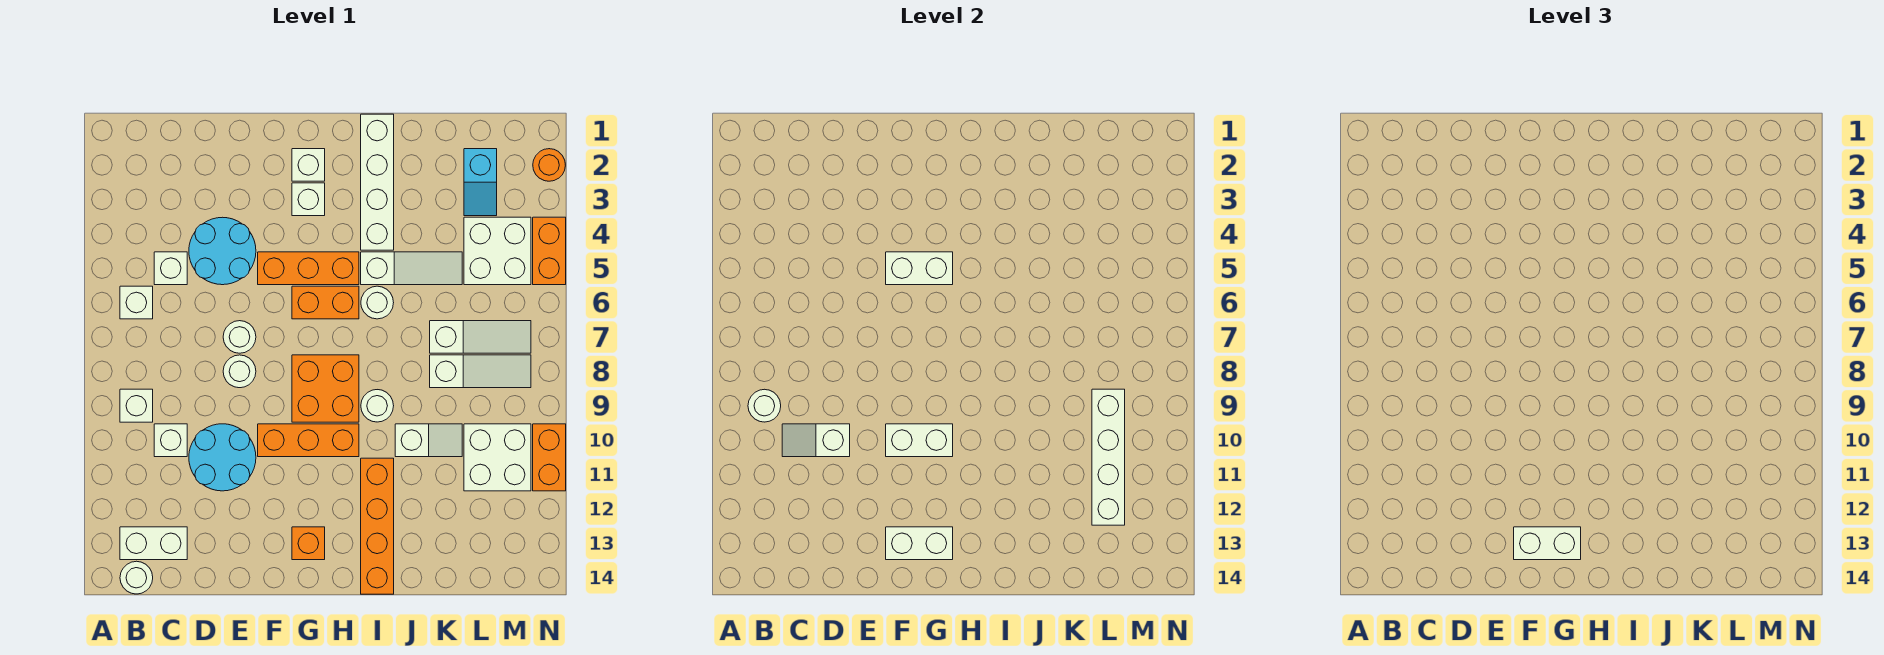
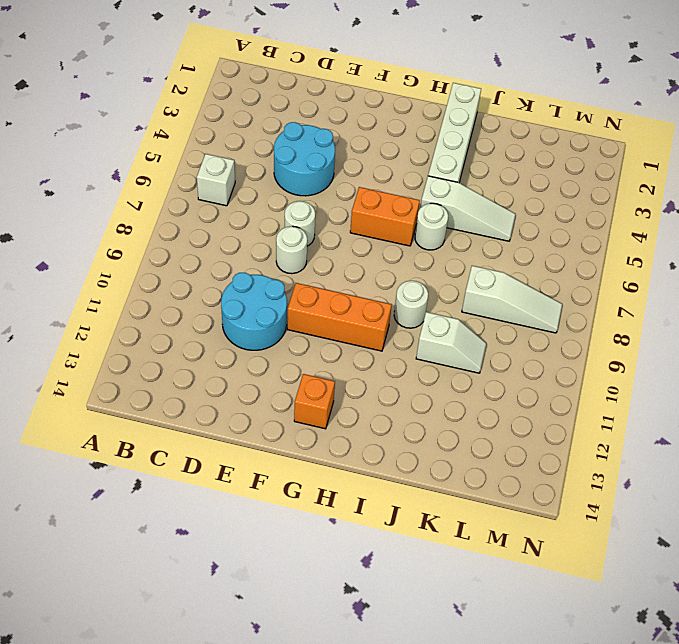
none -> white 1x1 brick [120,389,153,422]
none -> white 1x2 brick [120,527,187,560]
none -> white 1x1 round brick [120,561,153,594]
none -> white 1x1 brick [154,252,187,285]

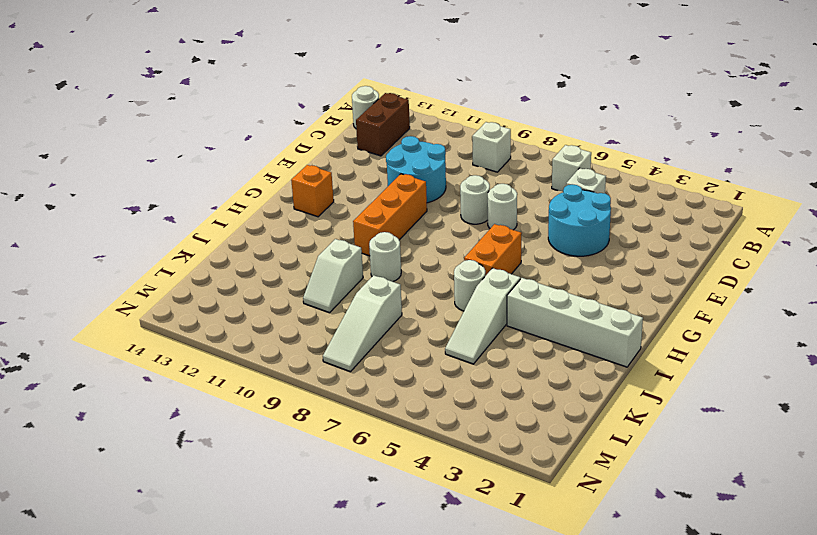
brown 1x2 brick [356,93,410,156] -> white 1x2 brick [120,527,187,560]
none -> white 1x1 brick [154,424,187,457]
none -> orange 1x3 brick [258,252,359,285]
none -> white 1x1 brick [292,149,325,181]
none -> white 1x1 brick [292,183,325,216]

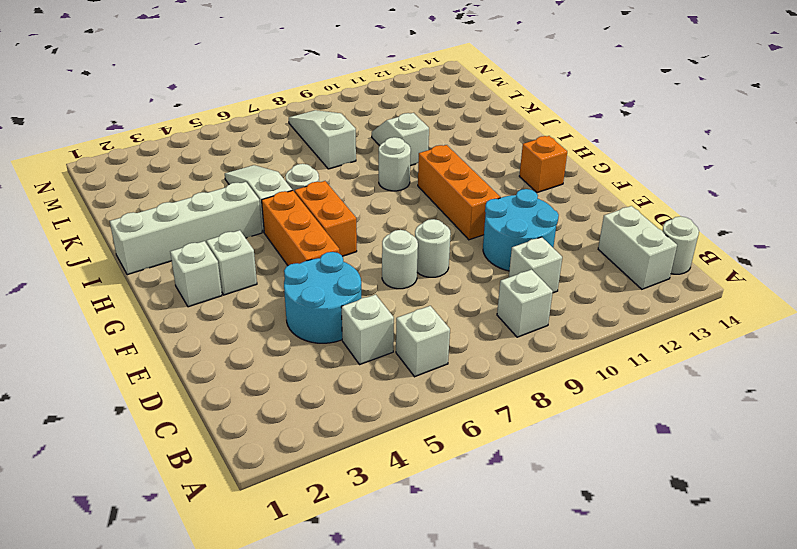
none -> orange 2x2 brick [292,355,359,422]
none -> orange 1x4 brick [361,458,394,594]
none -> white 1x3 slope [430,321,531,353]
none -> cyan 1x2 slope [464,149,497,216]

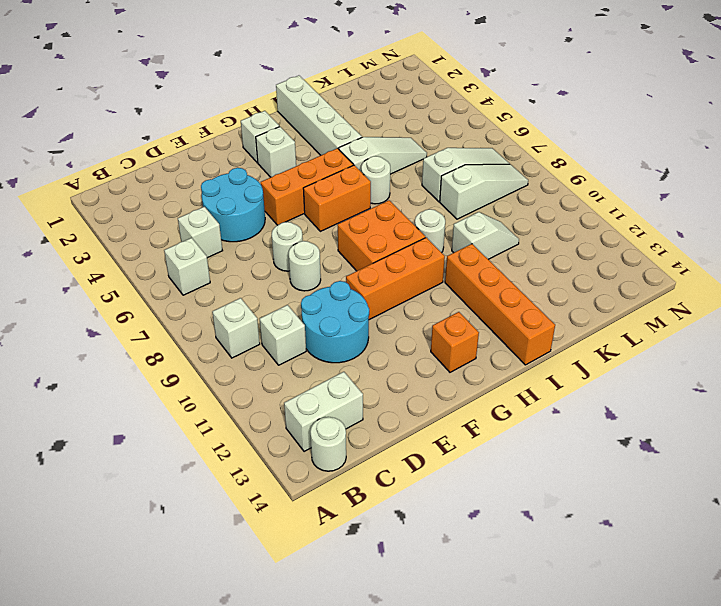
none -> cyan 1x2 slope [464,149,497,216]
none -> white 2x2 brick [464,217,531,285]
none -> white 2x2 brick [464,424,531,491]
none -> orange 1x1 round brick [533,149,565,181]

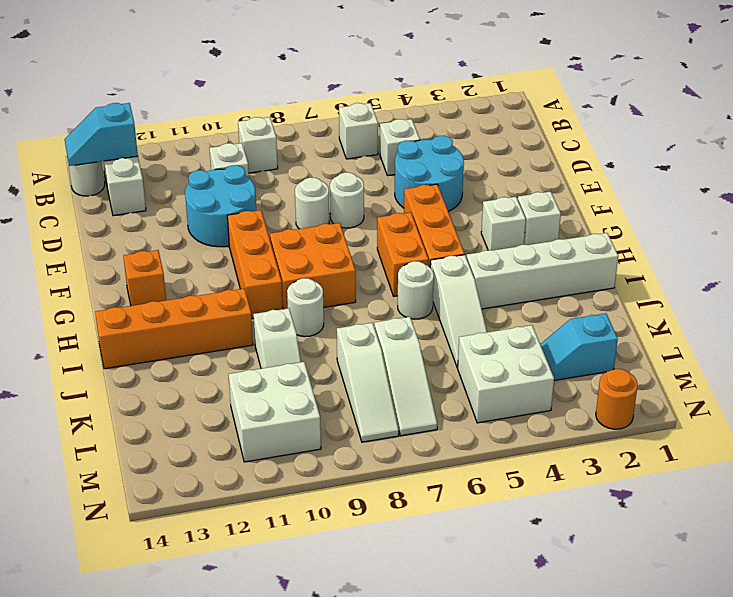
cyan 1x2 slope [65,103,138,166] -> none
none -> orange 1x2 brick [533,217,566,285]
none -> orange 1x2 brick [533,424,566,491]
none -> white 1x1 round brick [748,389,781,422]
none -> white 1x2 slope [782,424,850,457]

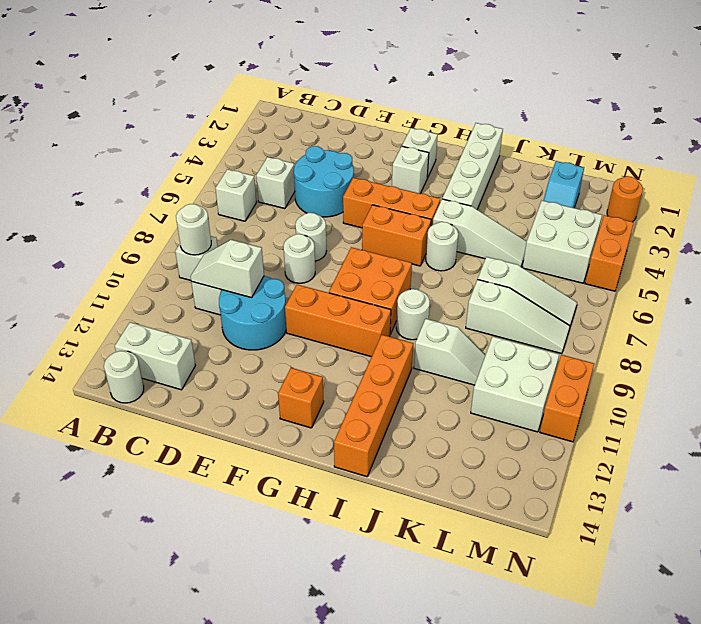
none -> white 1x2 brick [886,252,953,285]
none -> white 1x2 brick [886,424,953,457]
none -> white 1x2 brick [886,527,953,560]
none -> white 1x4 brick [1092,389,1125,525]

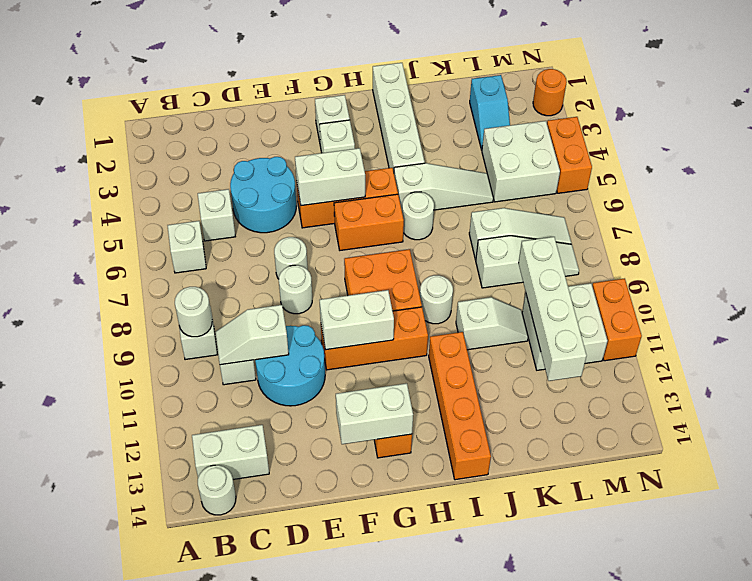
none -> white 1x2 brick [1514,527,1581,560]

